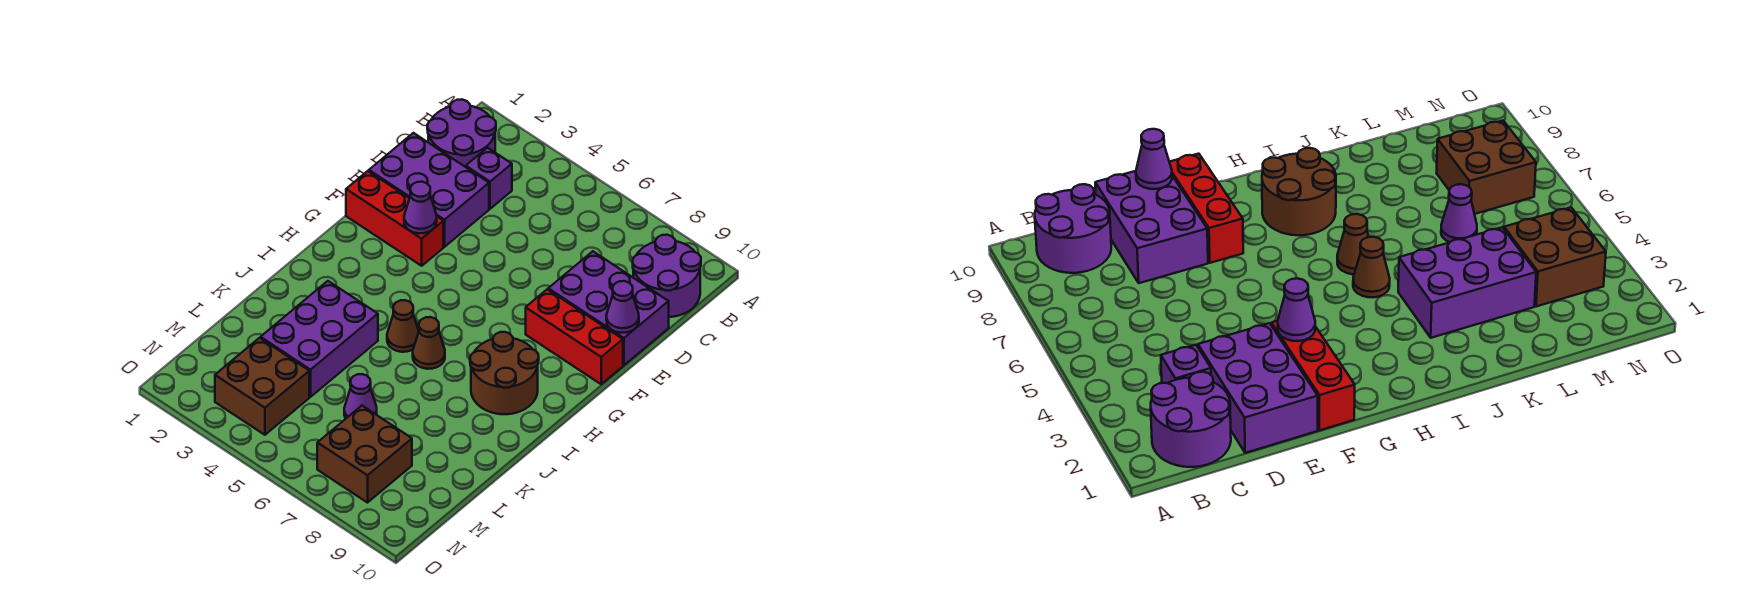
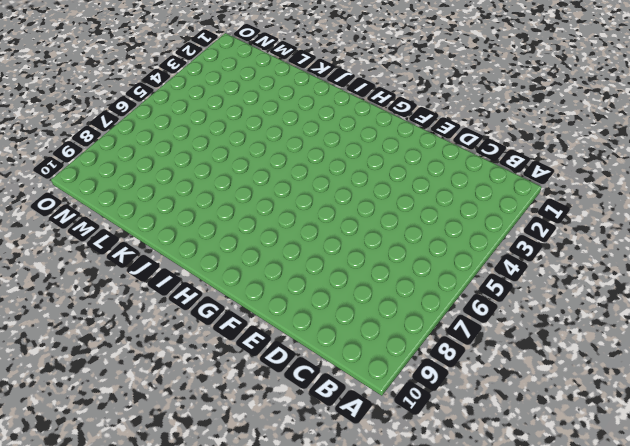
none -> purple 2x2 round brick [427,99,496,167]
none -> purple 2x2 round brick [633,235,701,317]
none -> purple 1x1 brick [466,148,512,209]

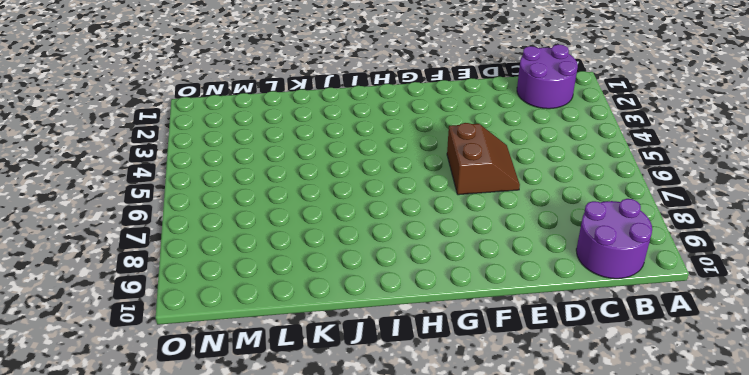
brown 2x2 slope [447,123,520,195] -> none
none -> purple 1x1 brick [466,148,512,209]
none -> purple 2x3 brick [369,133,489,247]
none -> purple 2x3 brick [548,251,669,365]

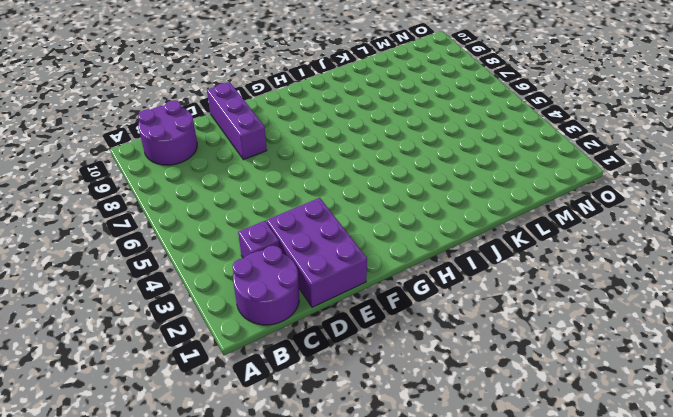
purple 1x3 brick [207,82,267,160] -> purple 2x3 brick [548,251,669,365]
none -> red 1x3 brick [346,171,443,266]
none -> red 1x3 brick [526,289,623,384]
none -> brown 2x2 round brick [470,332,539,414]

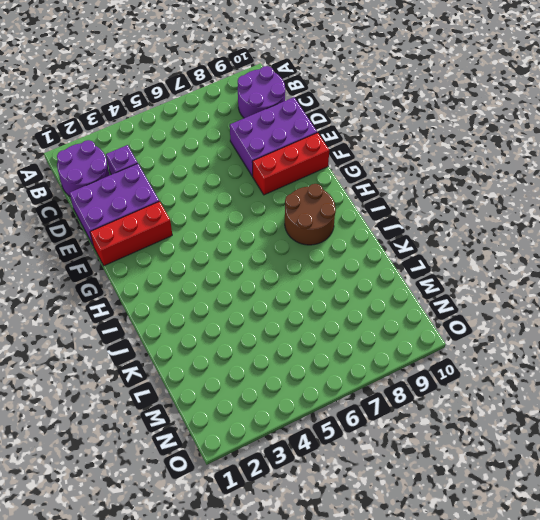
none -> brown 1x1 cone [387,300,419,352]
none -> brown 1x1 cone [413,317,445,369]
none -> purple 2x3 brick [261,281,378,397]

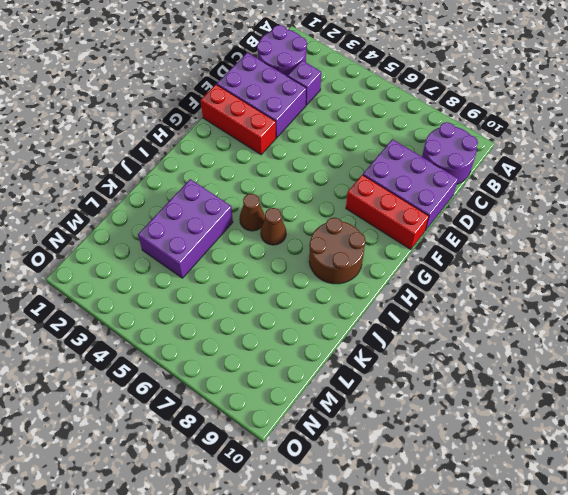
none -> purple 1x1 cone [344,374,377,418]
none -> brown 2x2 brick [215,338,309,435]
none -> brown 2x2 brick [317,406,412,503]

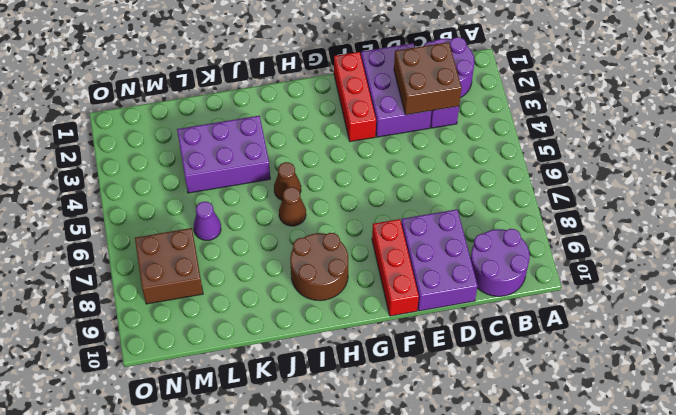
brown 2x2 brick [394,42,461,115] -> brown 2x2 brick moved to [215,338,309,435]
none -> purple 1x1 cone [606,281,639,333]
none -> purple 1x1 cone [404,182,437,233]

